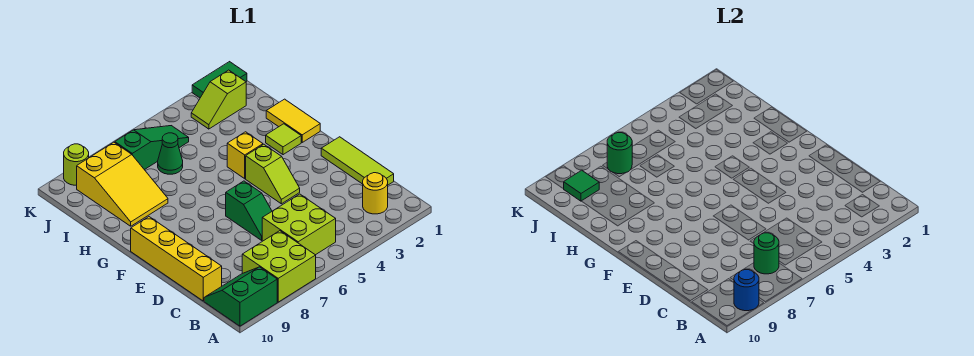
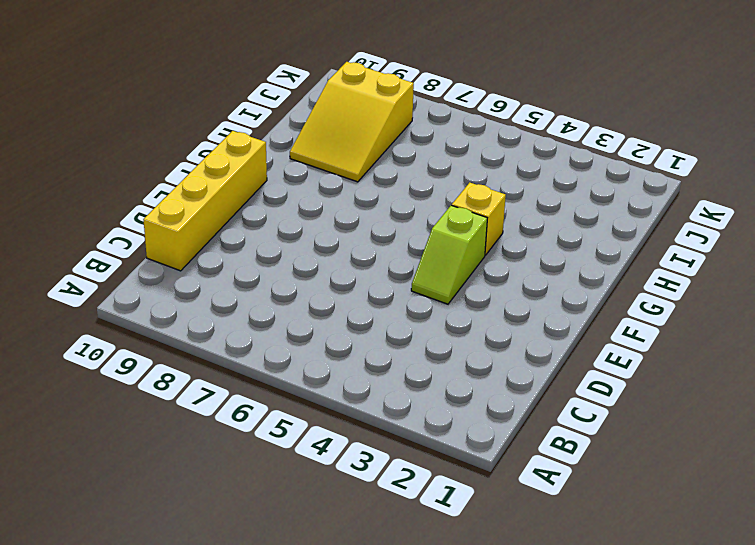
none -> lime 2x2 brick [242,231,316,302]
none -> green 2x2 slope [204,267,277,326]
none -> yellow 1x1 round brick [363,173,388,214]

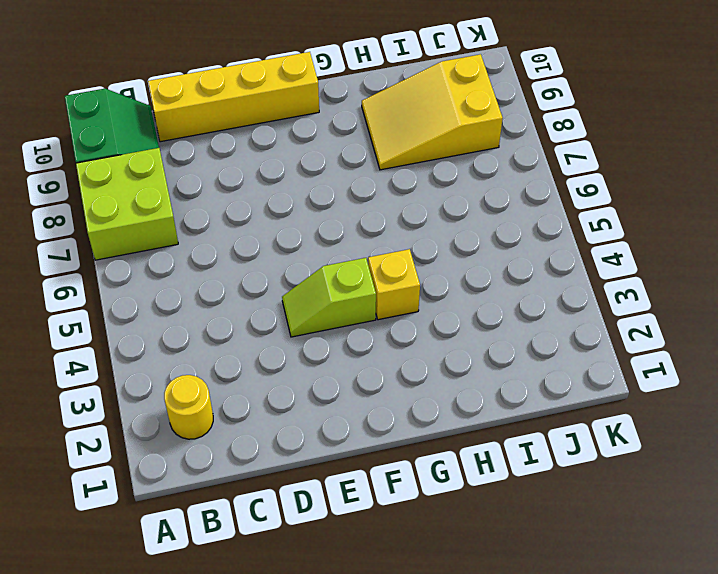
none -> lime 2x2 brick [262,194,336,255]
none -> lime 1x3 tile [321,137,394,185]
none -> green 1x2 slope [226,181,272,240]

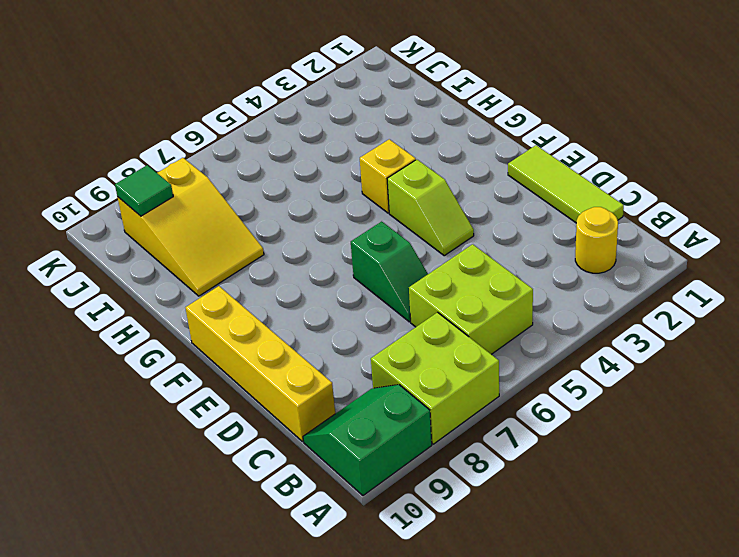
none -> yellow 1x2 tile [266,99,320,142]
none -> lime 1x1 tile [266,124,301,155]
none -> green 1x1 cone [158,133,183,174]

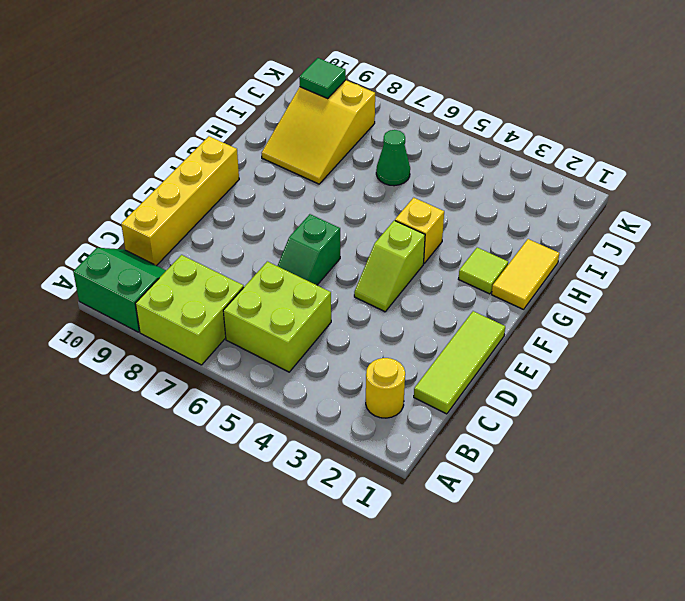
none -> lime 1x2 slope [191,70,246,129]
none -> green 1x3 slope [115,126,189,170]
none -> green 1x2 tile [192,62,247,98]

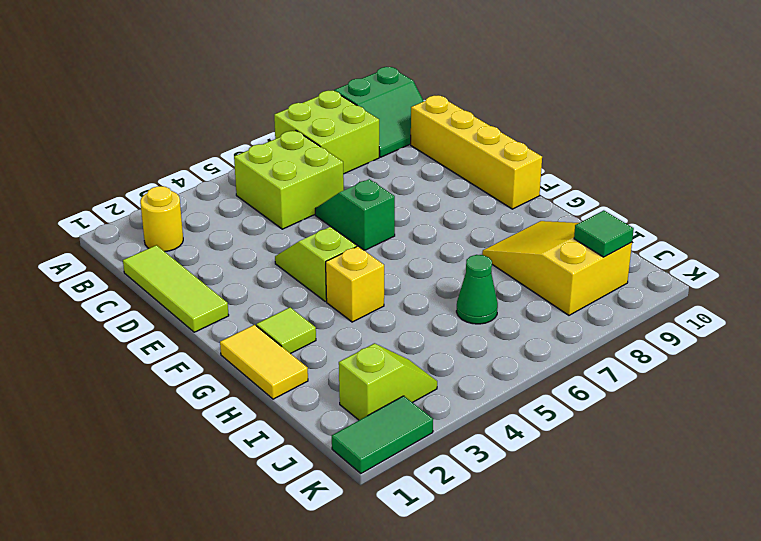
none -> green 1x3 slope [115,126,189,170]
none -> lime 1x1 round brick [64,144,89,185]
none -> blue 1x1 round brick [734,270,759,311]

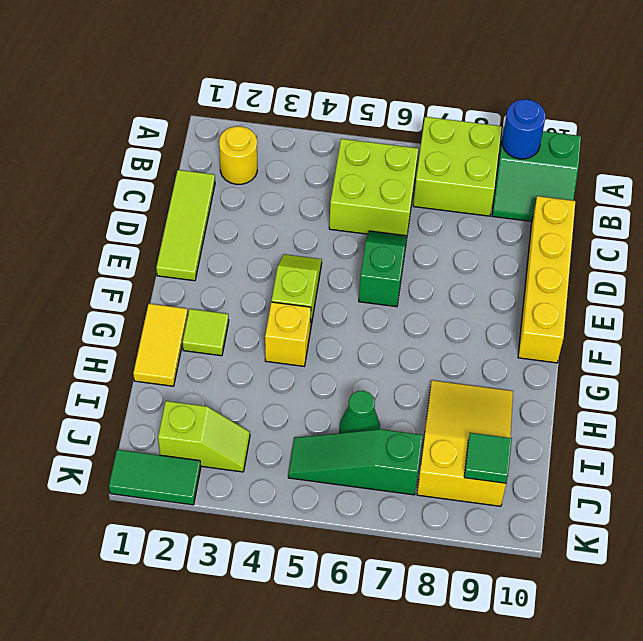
none -> lime 1x1 round brick [64,144,89,185]
none -> green 1x1 round brick [754,233,779,274]
none -> green 1x1 round brick [607,133,632,174]

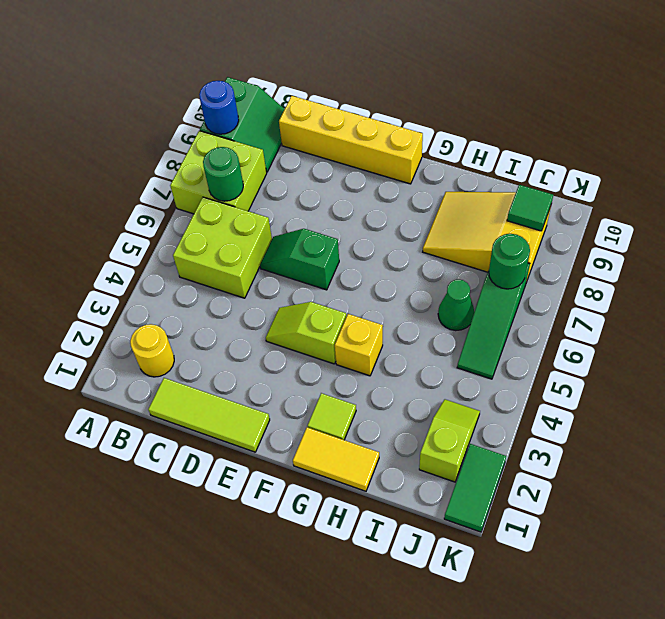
none -> lime 1x1 round brick [64,144,89,185]

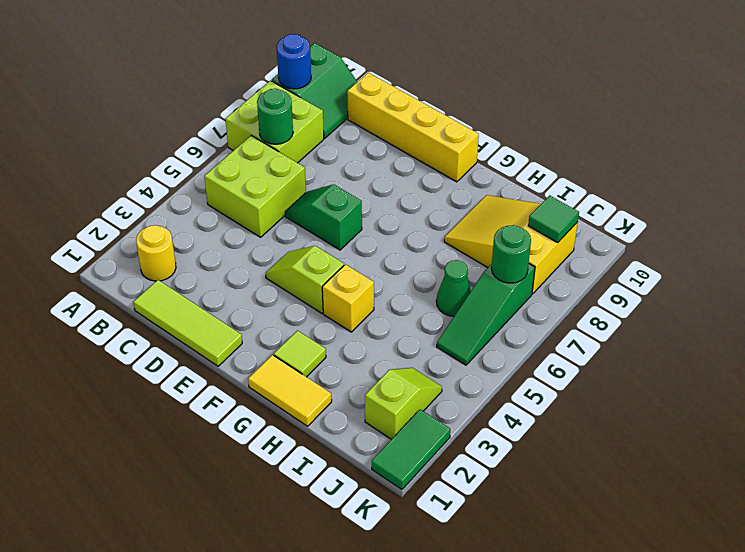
none -> lime 1x1 round brick [64,144,89,185]

